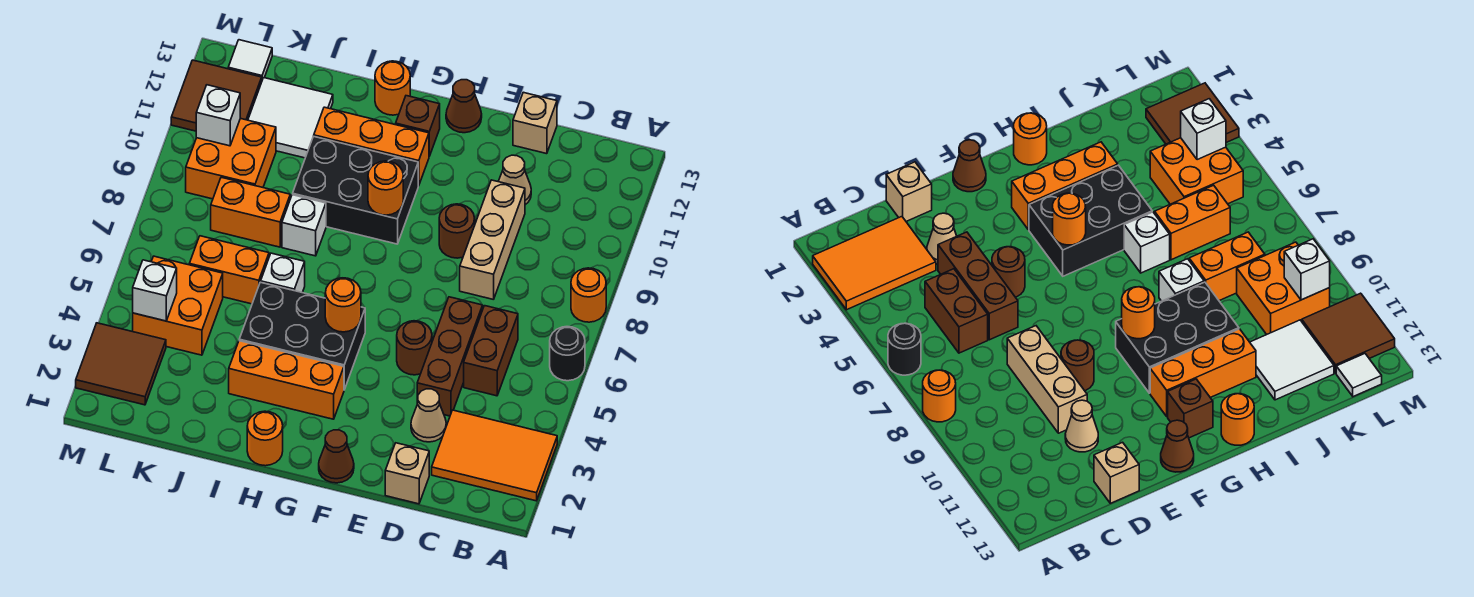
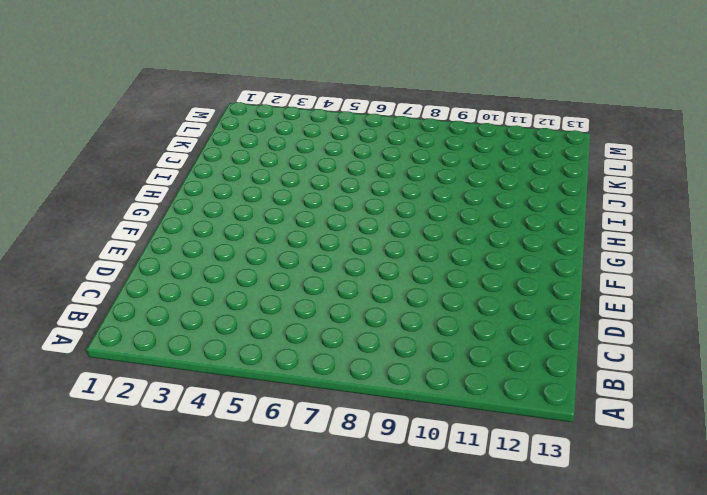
none -> orange 2x3 tile [432,410,557,501]
none -> black 1x1 round brick [550,327,585,381]
none -> orange 1x1 round brick [571,268,606,322]
none -> brown 1x2 brick [464,306,518,396]

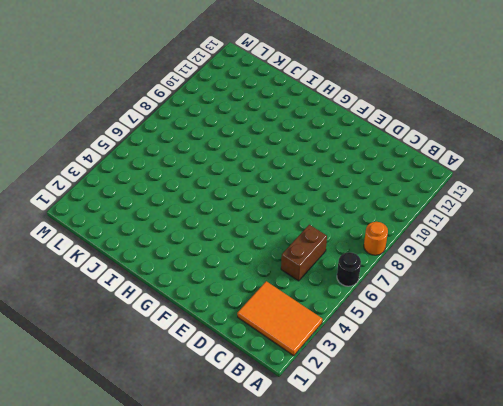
none -> tan 1x1 brick [385,443,429,504]
none -> tan 1x1 cone [411,389,446,442]
none -> brown 1x3 brick [417,297,483,416]
none -> tan 1x3 brick [460,180,525,300]

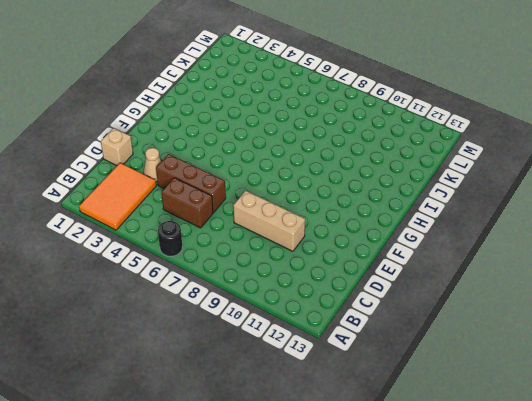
none -> orange 1x1 round brick [571,268,606,322]
none -> tan 1x1 cone [498,155,531,205]
none -> tan 1x1 brick [513,92,557,154]
none -> brown 1x1 round brick [397,321,432,375]

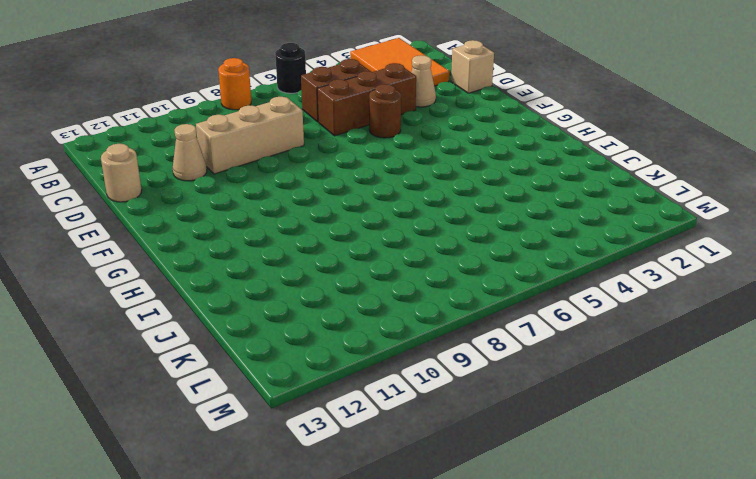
tan 1x1 round brick [101,144,142,202] -> tan 1x1 brick [513,92,557,154]
none -> brown 1x1 round brick [439,204,475,258]
none -> brown 1x1 cone [319,430,354,483]
none -> brown 1x1 cone [446,80,482,133]
none -> orange 1x3 brick [229,341,344,419]

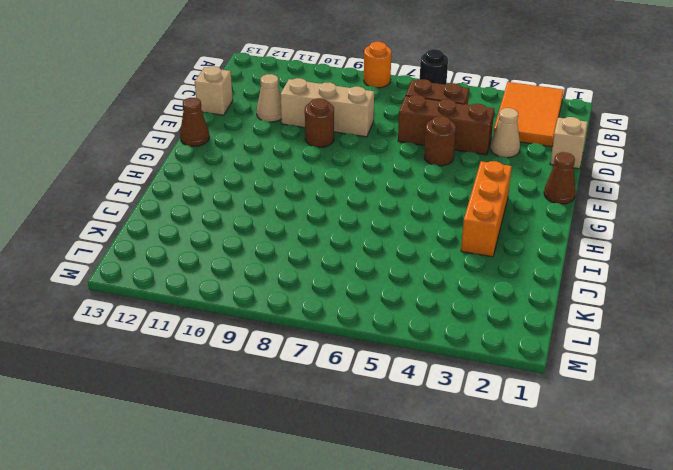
none -> black 2x3 brick [239,282,365,390]
none -> black 2x3 brick [293,136,418,244]
none -> orange 1x3 brick [314,107,429,186]
none -> brown 1x1 brick [396,96,440,156]

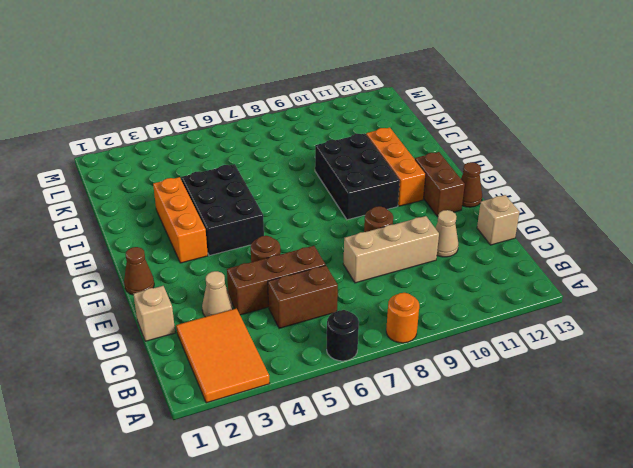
brown 1x2 brick [415,152,465,217] -> brown 1x1 brick [396,96,440,156]
none -> orange 1x1 round brick [247,411,283,466]
none -> orange 1x1 round brick [375,61,410,115]
none -> white 1x1 brick [261,253,305,292]
none -> white 1x1 brick [282,195,326,256]

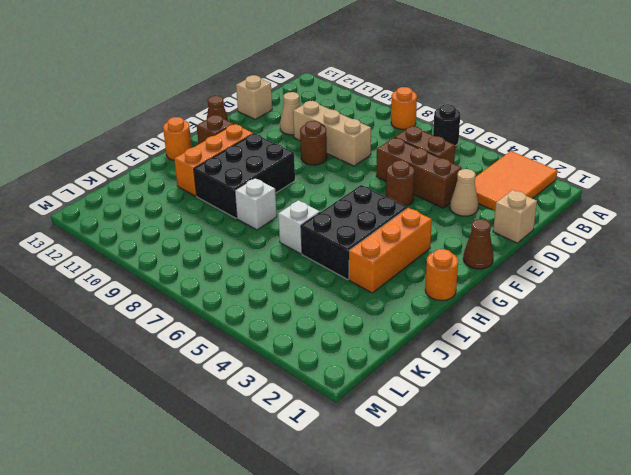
none -> orange 1x2 brick [189,236,269,304]
none -> orange 1x2 brick [211,177,290,247]
none -> white 2x2 tile [248,78,333,158]
none -> orange 2x2 brick [133,256,223,355]

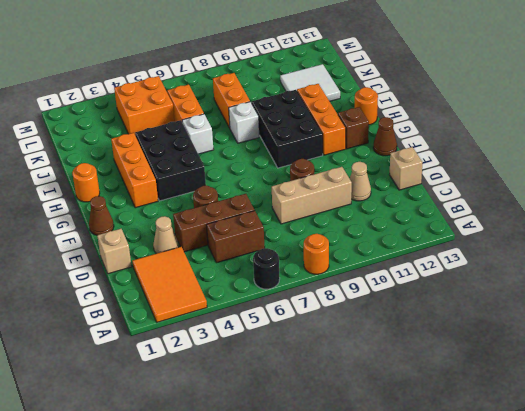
none -> orange 2x2 brick [186,118,276,199]
none -> brown 2x2 tile [76,323,166,405]
none -> brown 2x2 tile [171,60,262,131]
none -> white 1x1 tile [228,40,272,80]

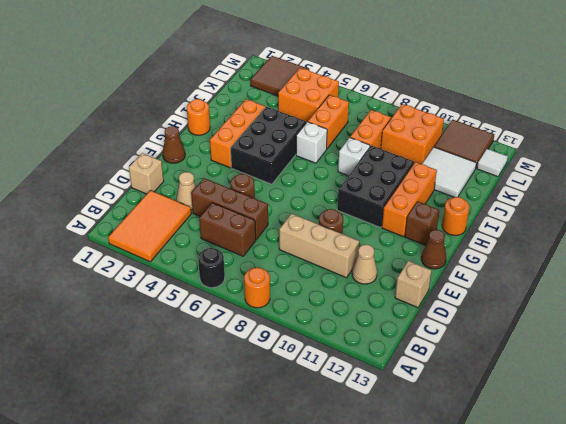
none -> orange 1x1 round brick [325,278,361,332]
none -> orange 1x1 round brick [368,161,403,215]
none -> white 1x1 brick [133,260,177,321]
none -> white 1x1 brick [196,85,240,146]

